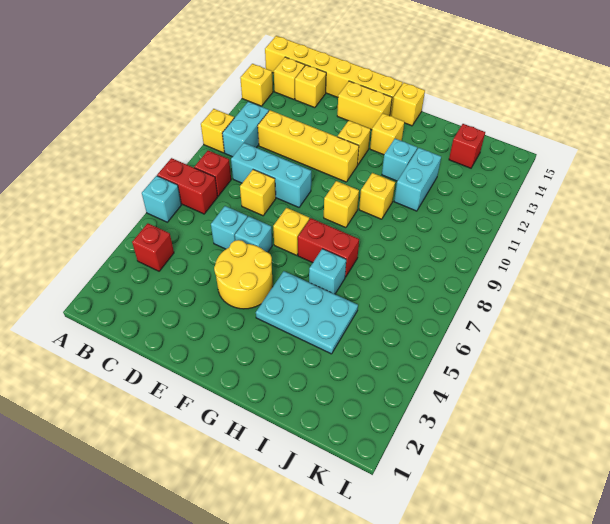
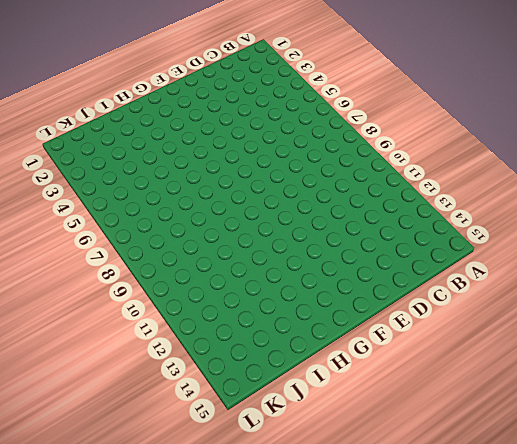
none -> cyan 1x1 brick [142,176,181,222]
none -> red 1x2 brick [157,158,218,214]
none -> yellow 1x1 brick [201,109,234,153]

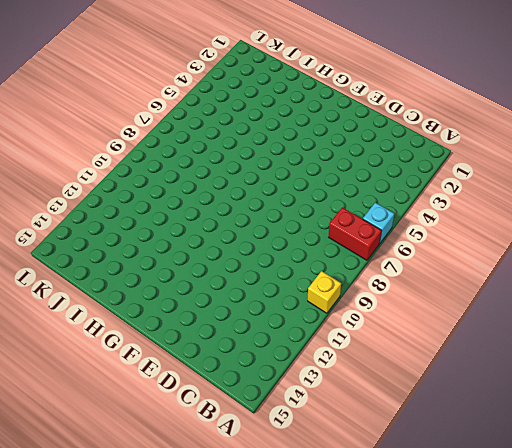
none -> yellow 1x1 brick [240,64,273,106]
none -> yellow 1x6 brick [265,36,403,116]
none -> red 1x1 brick [132,223,174,271]

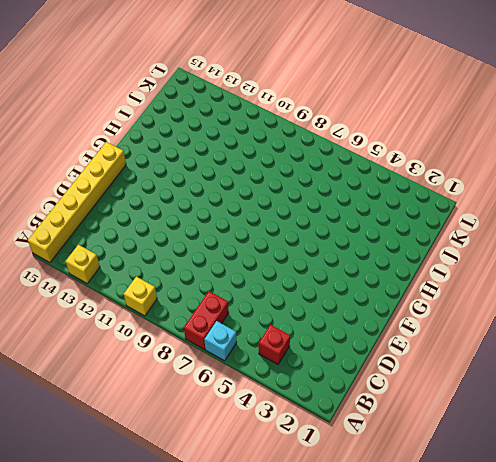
none -> red 1x1 brick [194,151,231,196]
none -> cyan 1x2 brick [222,102,269,157]
none -> yellow 1x1 brick [274,57,305,99]

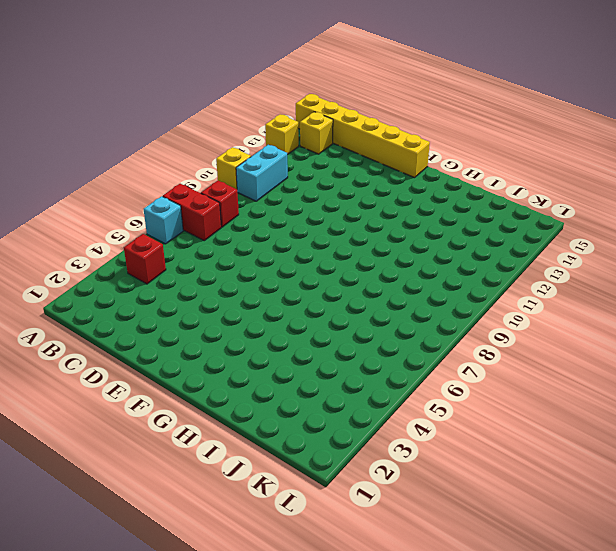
none -> cyan 1x3 brick [231,143,311,207]
none -> yellow 1x4 brick [258,110,359,182]
none -> yellow 1x1 brick [295,65,326,108]

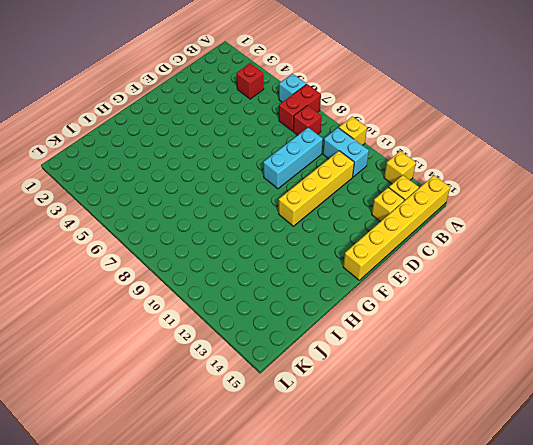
none -> cyan 1x1 brick [211,206,247,249]
none -> yellow 1x1 brick [240,170,276,216]
none -> yellow 2x2 round brick [214,240,273,309]

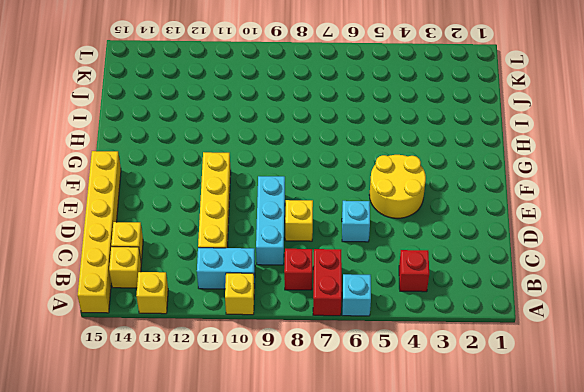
none -> cyan 1x1 brick [235,216,272,252]
none -> yellow 1x2 brick [337,81,392,130]
none -> yellow 1x1 brick [273,208,309,255]

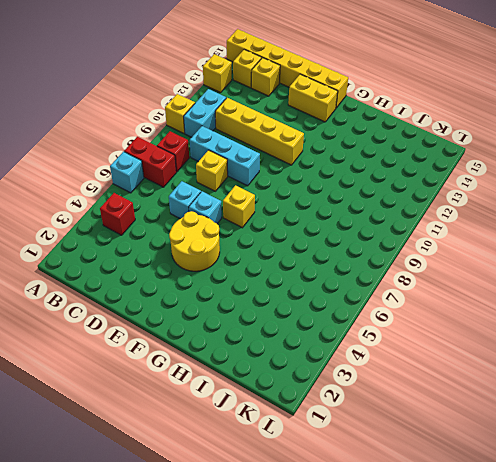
none -> yellow 1x1 brick [338,121,370,165]
none -> cyan 2x3 plate [256,271,358,354]
none -> red 1x2 brick [298,218,359,277]

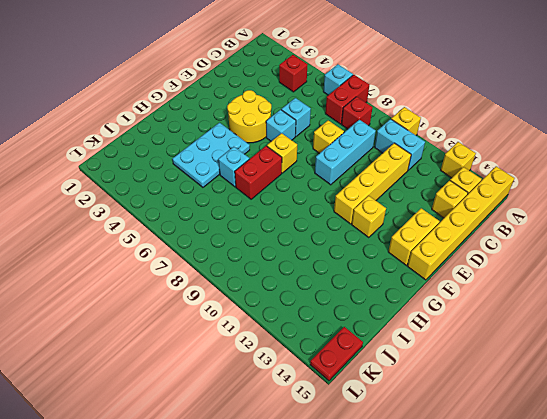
red 1x2 plate [310,327,363,381] -> none
none -> yellow 1x1 brick [324,181,359,228]
none -> yellow 1x1 brick [370,114,404,155]
none -> yellow 1x1 brick [392,83,425,126]

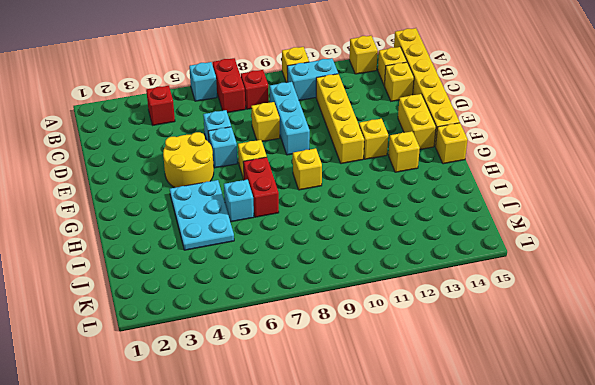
none -> yellow 1x1 brick [359,173,395,219]
none -> cyan 1x1 brick [382,139,417,181]
none -> cyan 1x2 brick [394,148,441,211]

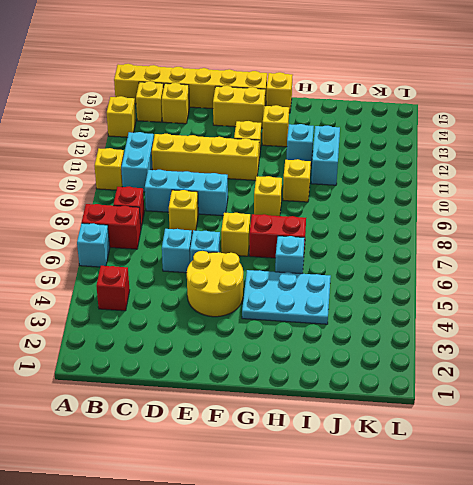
none -> red 1x1 brick [449,124,485,168]

